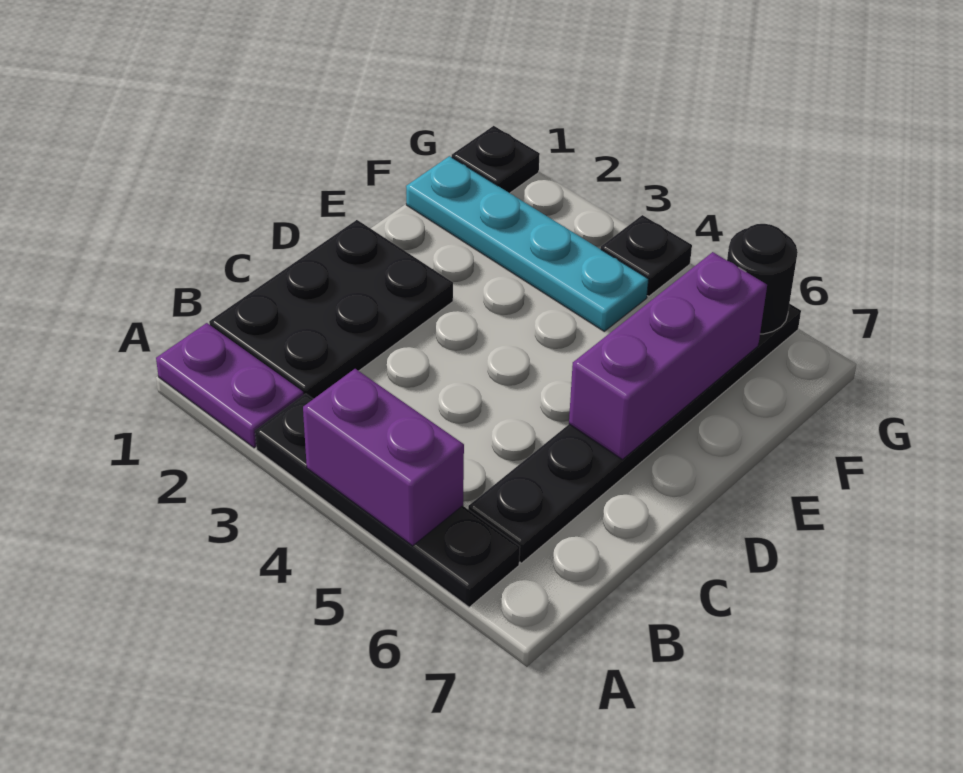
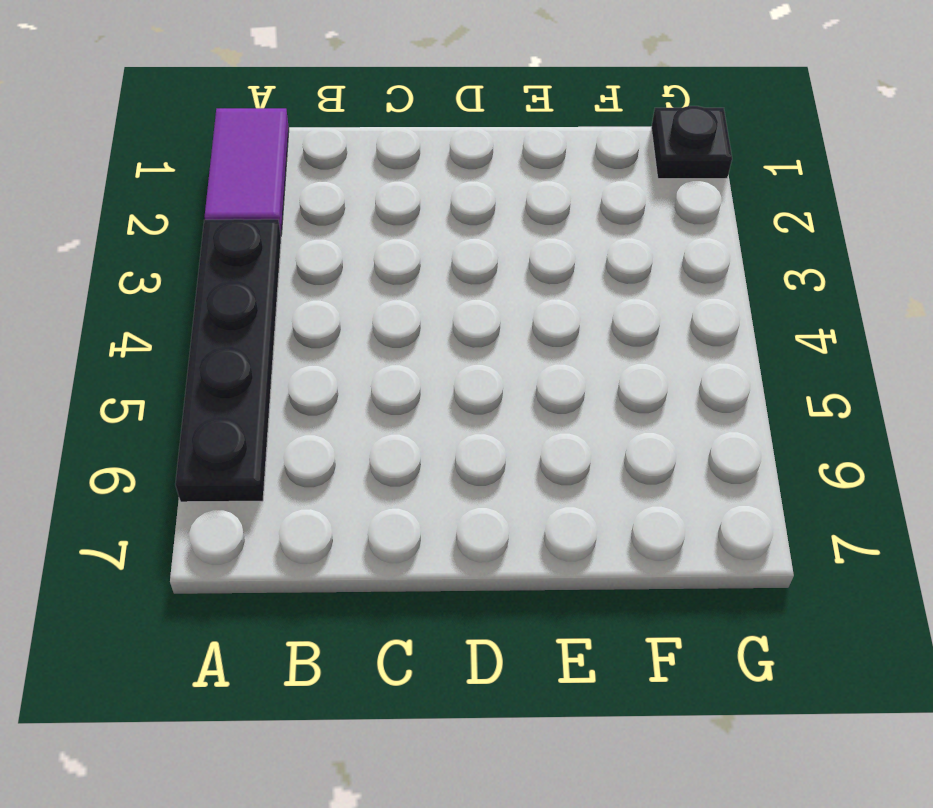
purple 1x2 tile [205,108,289,234] -> purple 1x2 plate [156,323,303,448]
none -> black 2x3 plate [209,220,453,399]
none -> black 1x6 plate [468,304,801,563]

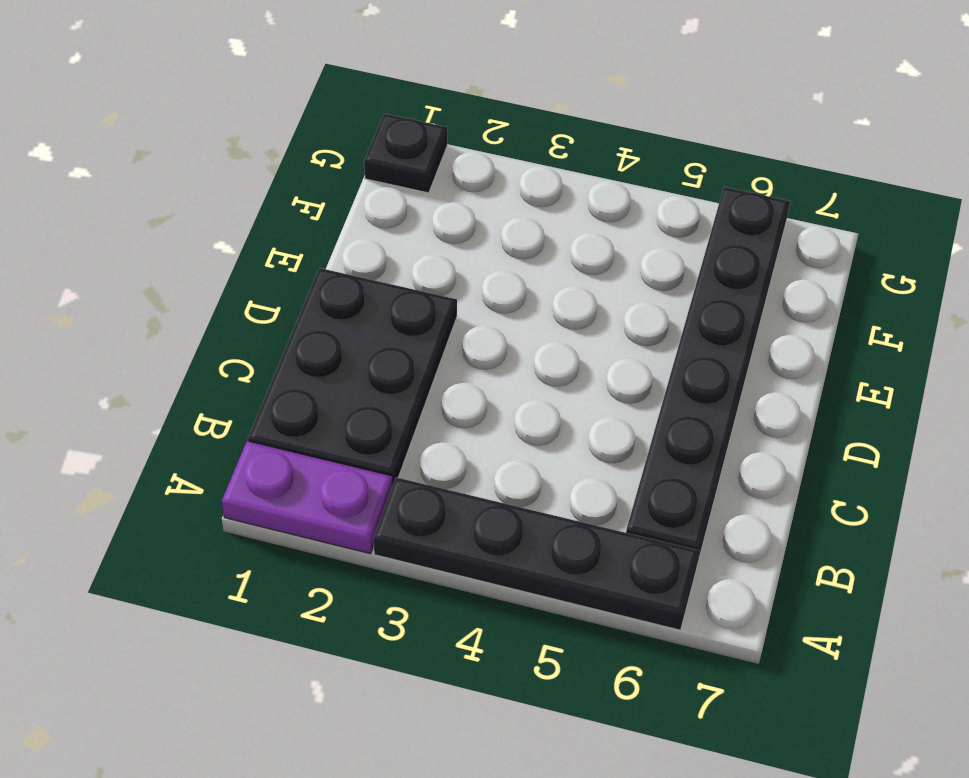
none -> cyan 1x4 plate [406,156,649,331]
none -> black 1x1 plate [601,215,692,296]

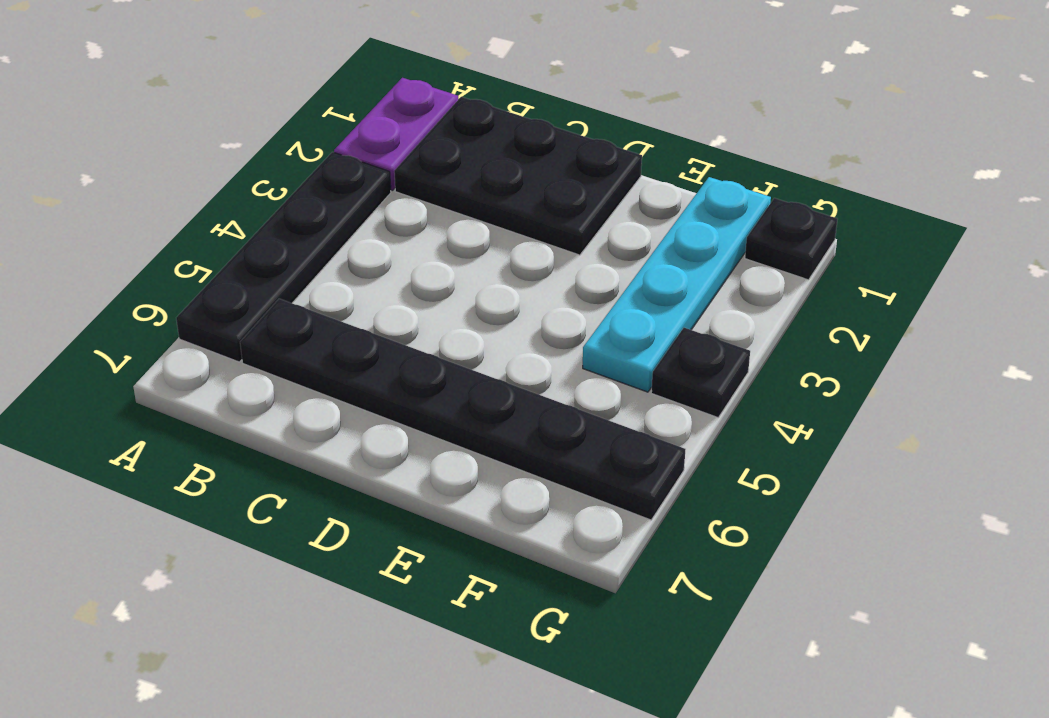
none -> purple 1x2 brick [303,369,464,546]
none -> purple 1x3 brick [569,252,767,460]

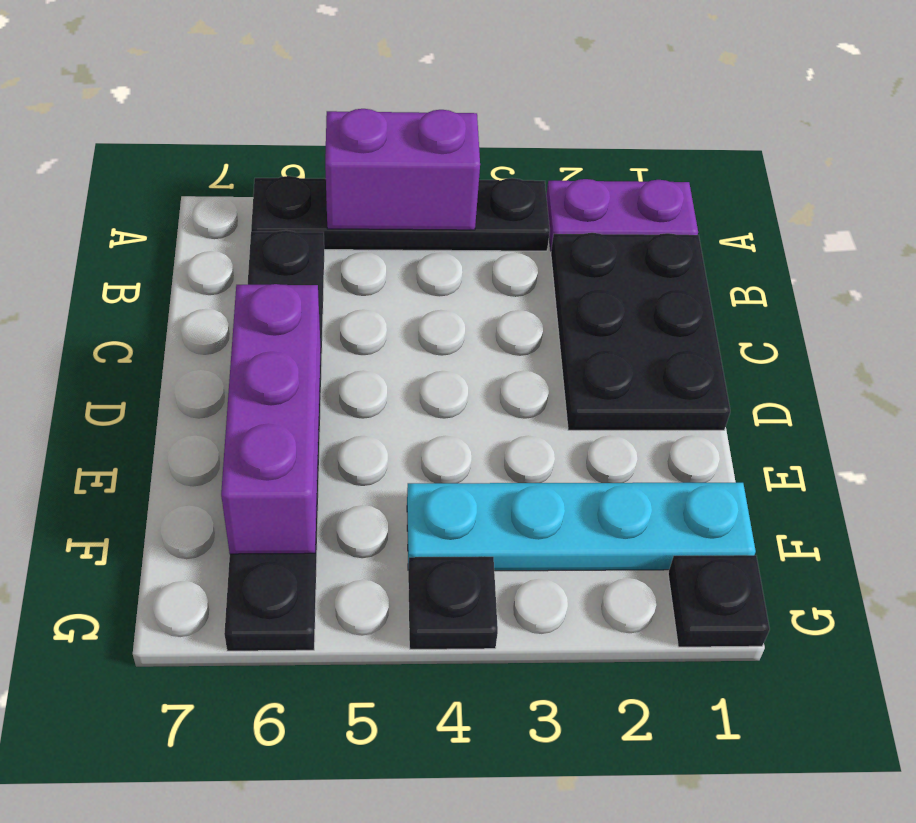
none -> black 1x1 round brick [727,224,798,334]

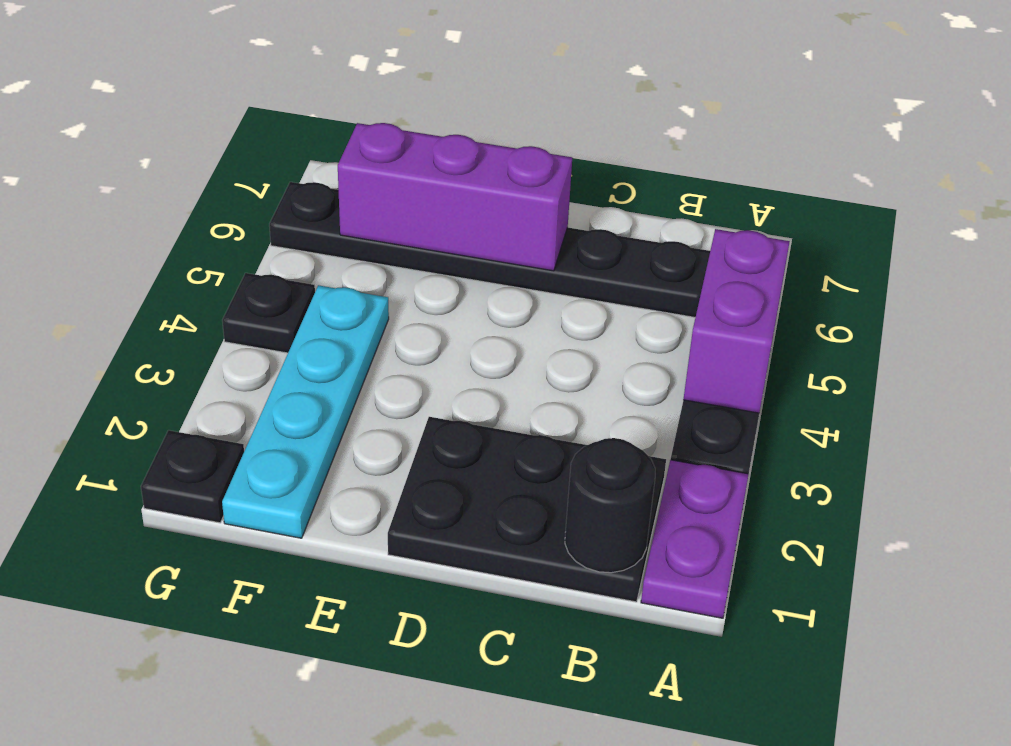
black 1x1 round brick [565,438,655,573] -> black 1x1 round brick moved to [727,224,798,334]

